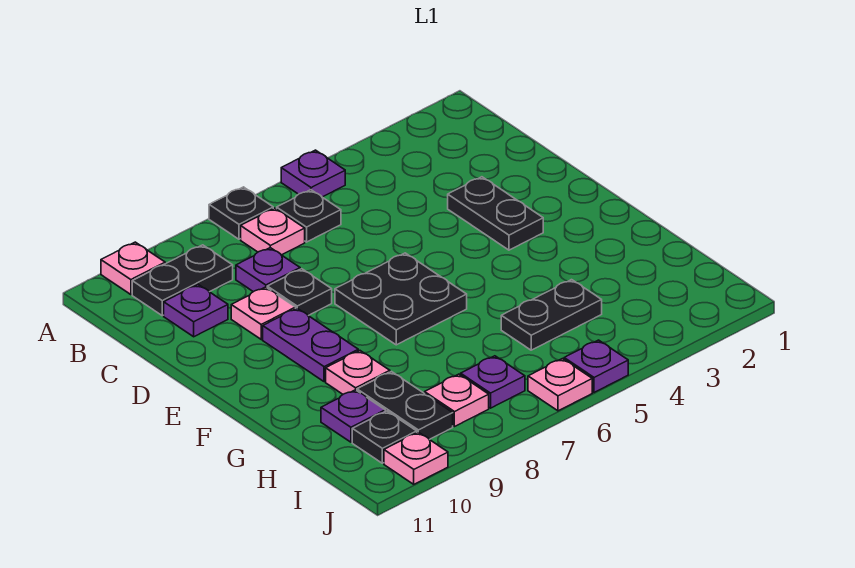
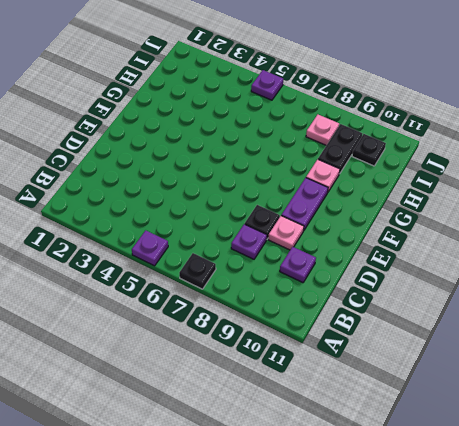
none -> pink 1x1 plate [101,242,165,295]
none -> black 1x1 plate [277,190,341,242]
none -> pink 1x1 plate [241,208,305,255]

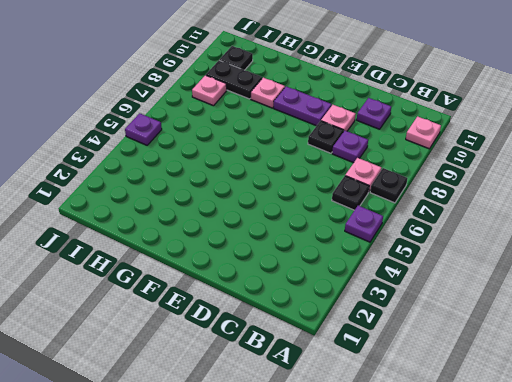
none -> black 1x2 plate [132,245,233,316]
none -> black 1x2 plate [448,177,543,250]
none -> black 2x2 plate [335,253,467,345]

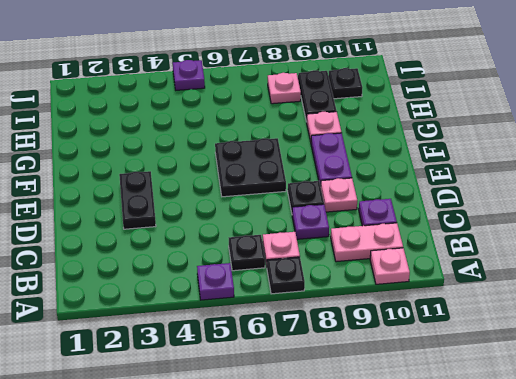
pink 1x2 plate [331,223,403,262] -> black 1x2 plate [132,245,233,316]
none -> black 1x2 plate [501,280,602,350]
none -> purple 1x1 plate [321,390,385,442]
none -> purple 1x1 plate [461,356,525,408]

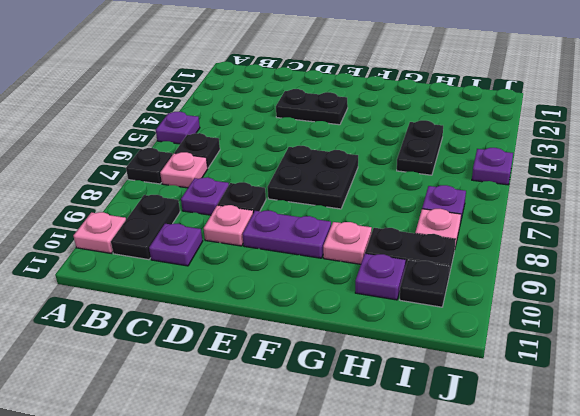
none -> pink 1x1 plate [528,359,592,411]
none -> pink 1x1 plate [384,432,448,484]

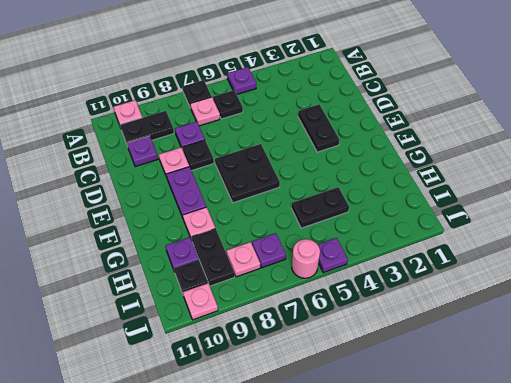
pink 1x1 round brick [292,239,320,278] -> pink 1x1 plate [528,359,592,411]

